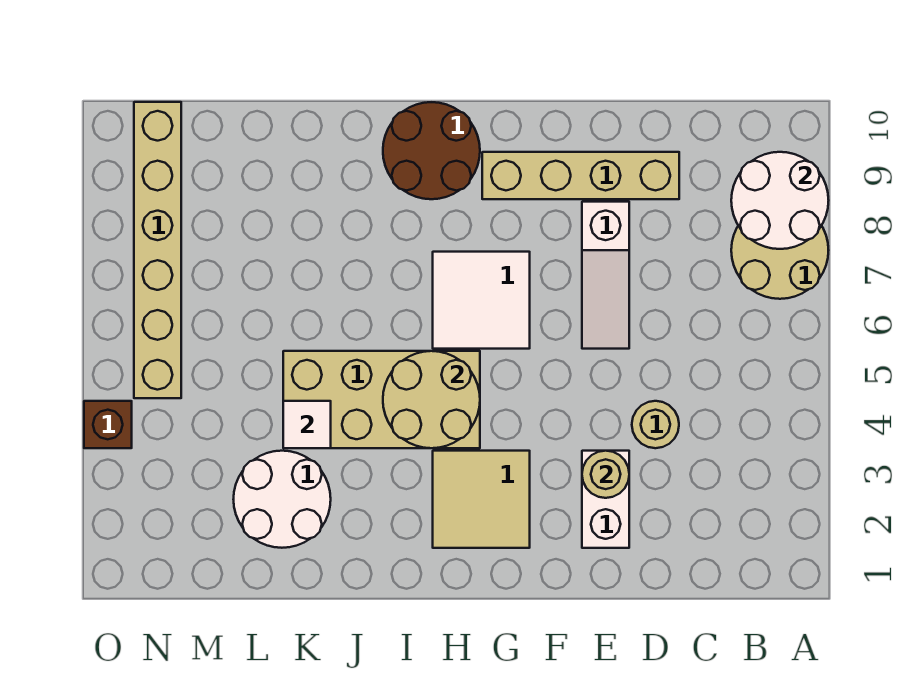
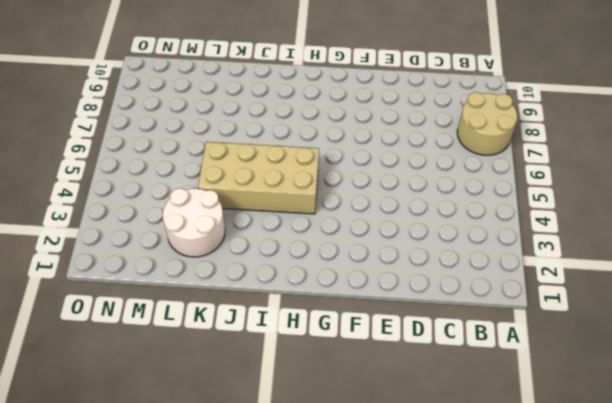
none -> tan 1x1 round brick [632,401,679,448]
none -> tan 1x4 brick [482,152,679,199]
none -> white 1x2 brick [582,451,629,548]

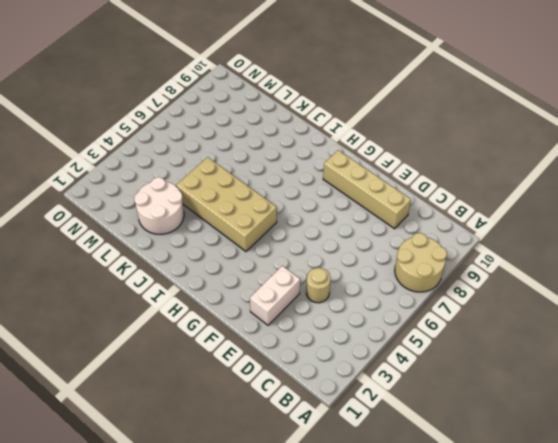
none -> white 1x3 slope [582,202,629,349]
none -> tan 2x2 tile [433,451,530,548]
none -> white 2x2 tile [433,252,530,349]

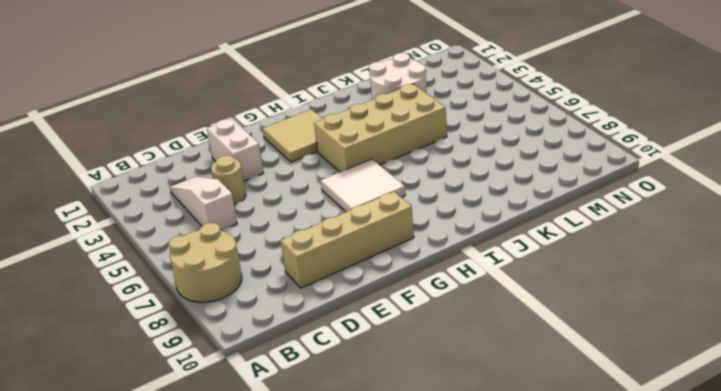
white 1x3 slope [170,177,237,231] -> white 1x3 slope moved to [582,202,629,349]
none -> brown 2x2 round brick [383,102,480,199]
none -> tan 1x6 brick [134,102,181,398]
none -> brown 1x1 brick [84,401,132,448]

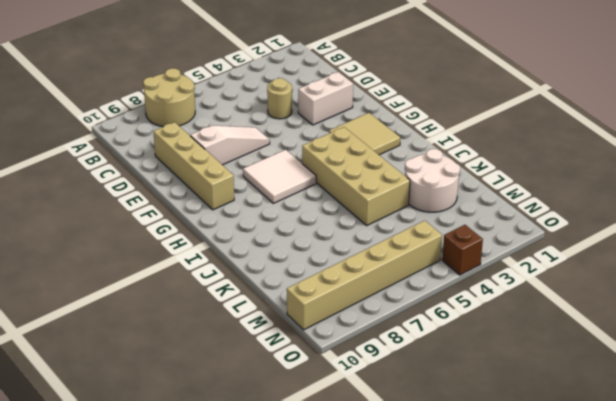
none -> brown 2x2 round brick [383,102,480,199]
none -> white 2x2 round brick [731,152,829,249]
none -> tan 1x1 round brick [582,451,629,498]

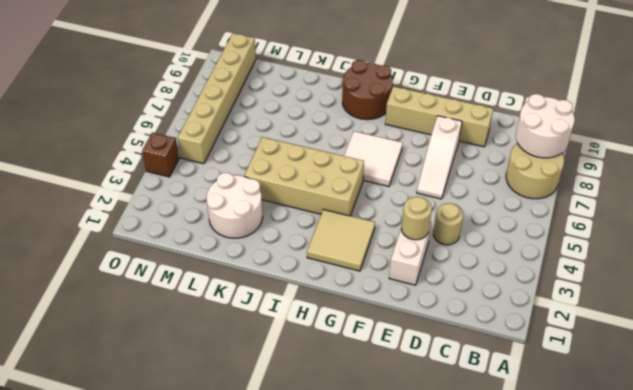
none -> tan 2x2 round brick [383,351,480,448]
none -> white 1x1 tile [283,401,331,448]

